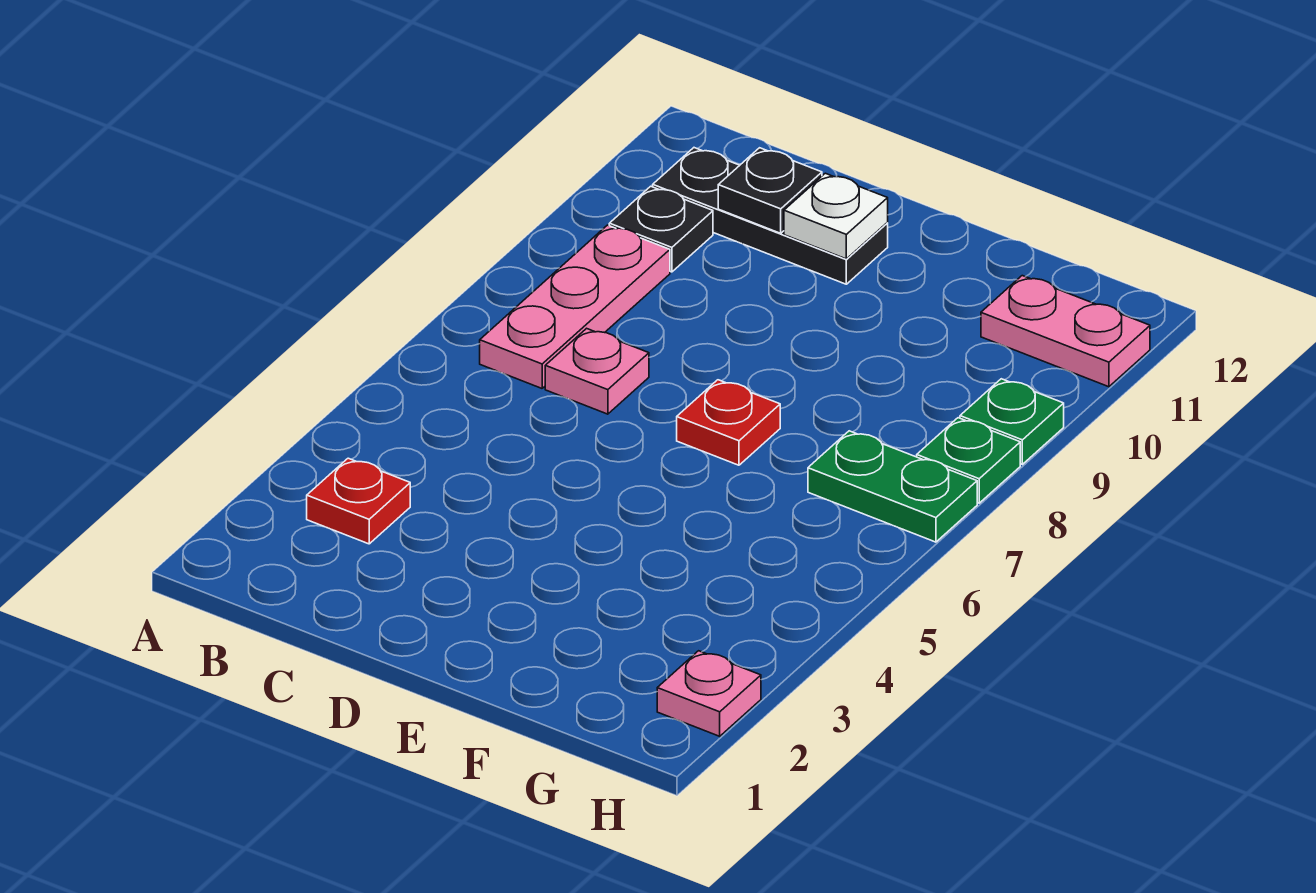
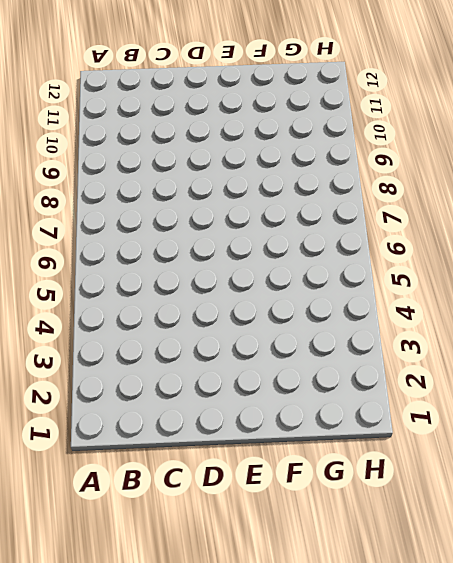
none -> red 1x1 plate [307,458,410,544]
none -> pink 1x3 plate [480,225,670,388]
none -> black 1x1 plate [609,186,713,272]

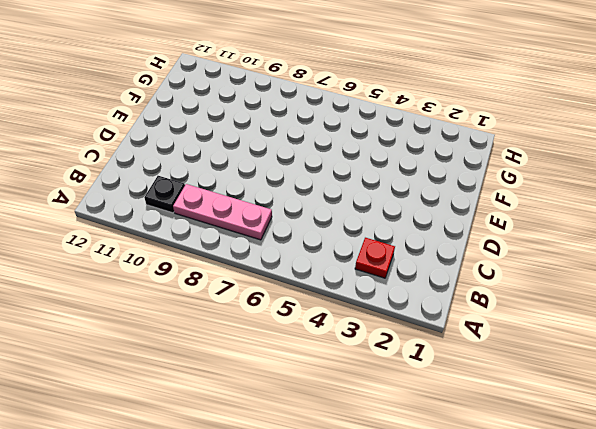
none -> black 1x3 plate [653,148,888,284]
none -> pink 1x1 plate [545,328,649,414]
none -> red 1x1 plate [677,380,780,465]

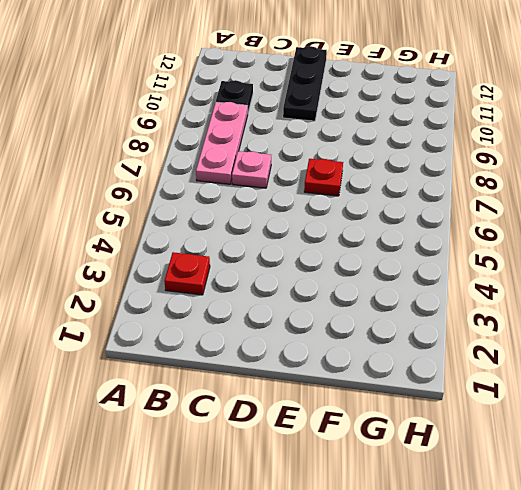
black 1x3 plate [283,46,327,121] -> black 1x3 plate turned to [653,148,888,284]
none -> green 1x2 plate [808,431,977,542]
none -> pink 1x2 plate [981,276,1150,387]
none -> pink 1x1 plate [657,651,761,736]

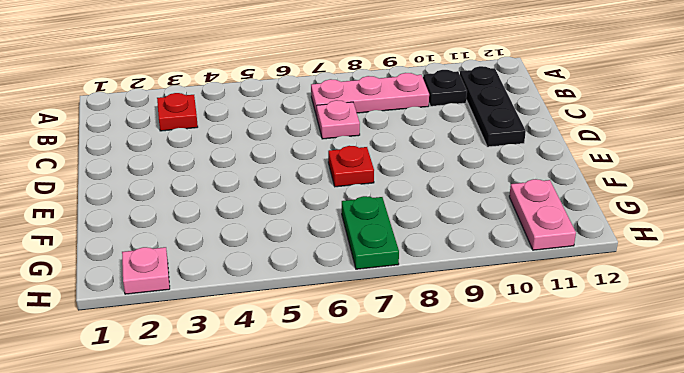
none -> green 1x1 plate [917,418,1020,503]
none -> green 1x1 plate [960,379,1064,464]
none -> black 1x1 plate [718,148,822,233]

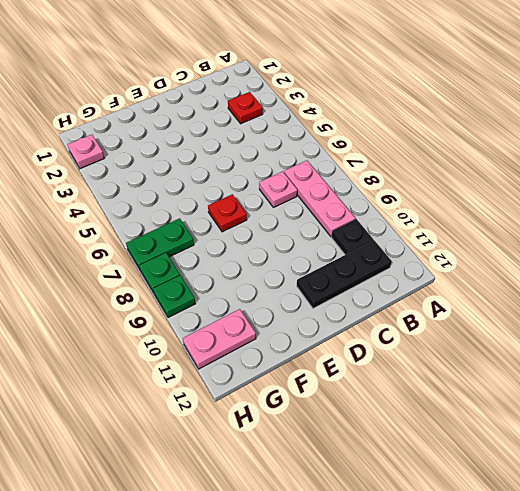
none -> black 1x1 plate [718,148,822,233]
none -> white 1x1 plate [784,173,888,259]

